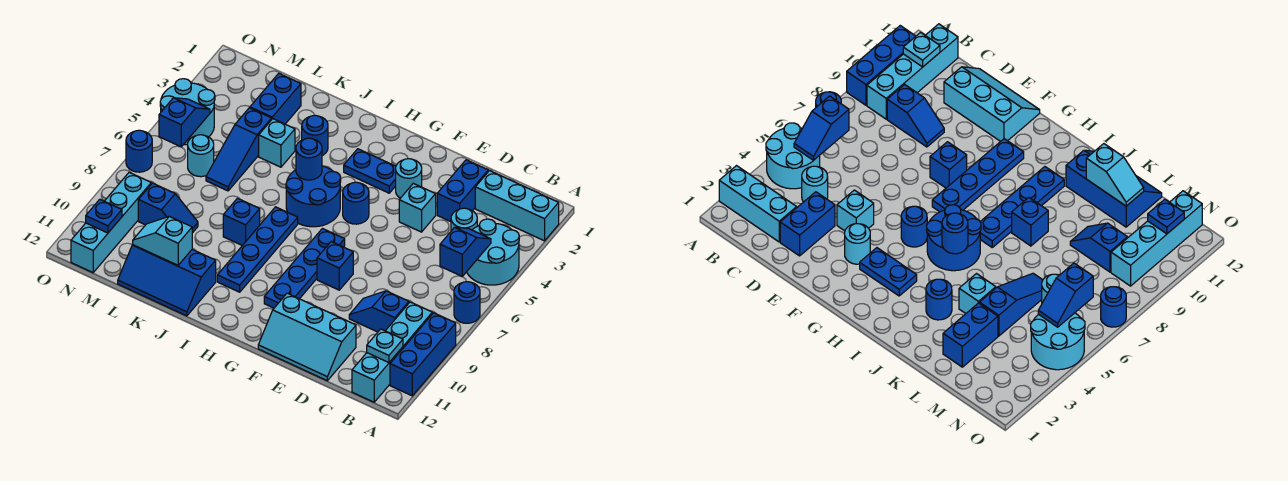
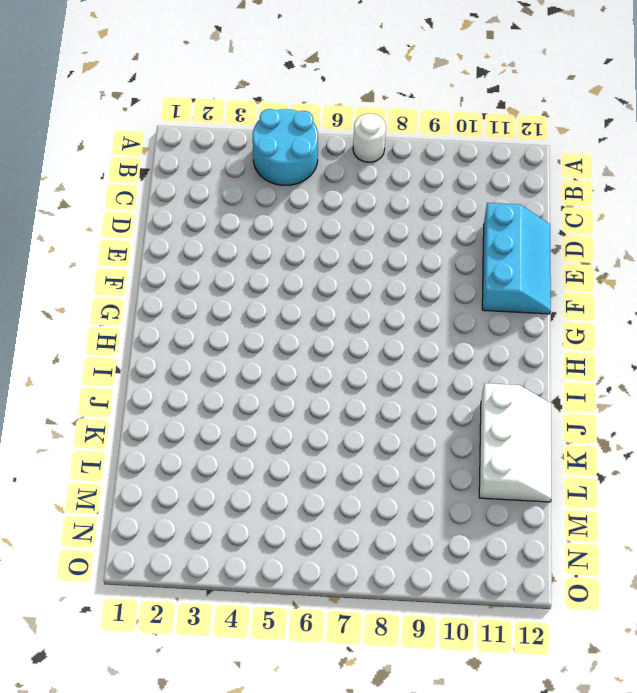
white 1x1 round brick [353,113,386,162] -> blue 1x1 round brick [454,282,480,323]
white 2x3 slope [479,383,551,502] -> blue 2x3 slope [118,245,216,316]
none -> cyan 1x3 brick [475,171,559,241]
none -> blue 1x3 brick [390,313,456,396]
none -> cyan 1x4 brick [352,302,432,402]
none -> cyan 1x1 round brick [451,208,477,231]

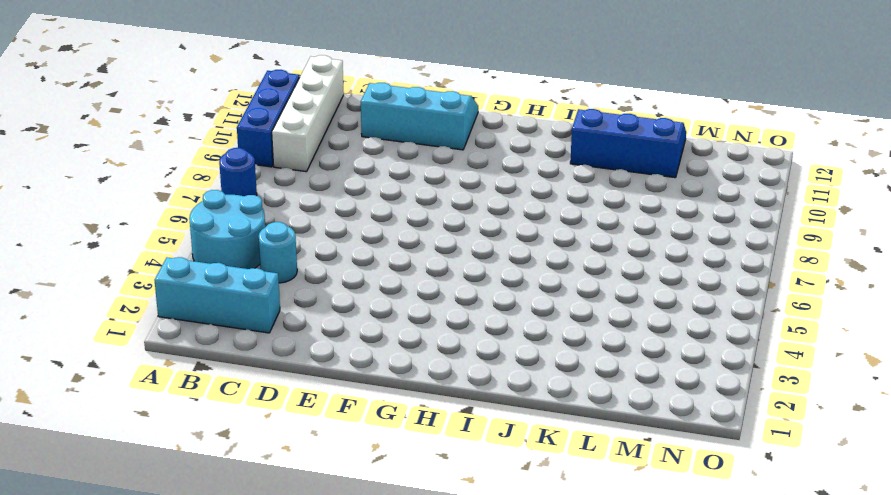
white 1x4 brick [272,55,344,172] -> cyan 1x4 brick [352,302,432,402]
none -> blue 1x2 slope [349,291,409,332]
none -> blue 1x2 brick [437,160,488,222]
none -> cyan 1x1 brick [399,183,436,232]
none -> cyan 1x1 round brick [396,159,422,198]

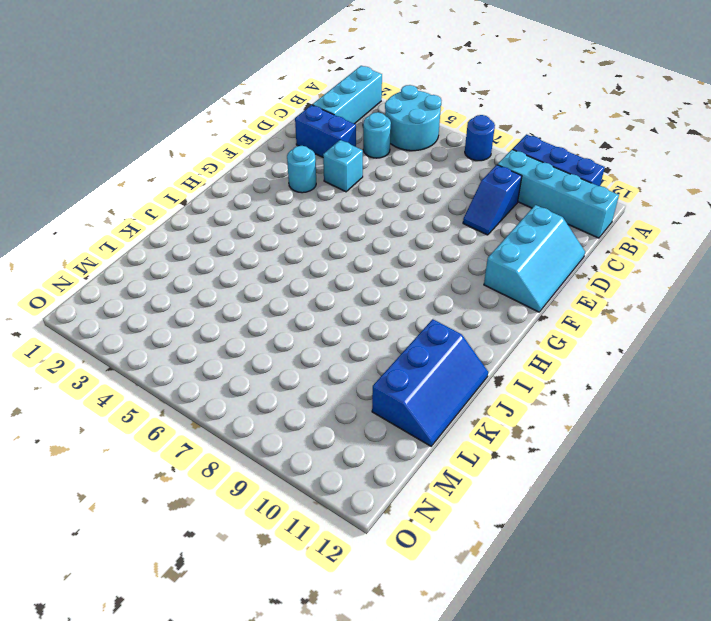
none -> blue 1x1 brick [317,242,353,290]
none -> blue 1x2 plate [344,149,396,193]
none -> blue 1x1 round brick [343,182,369,224]
none -> blue 1x4 plate [264,229,345,308]

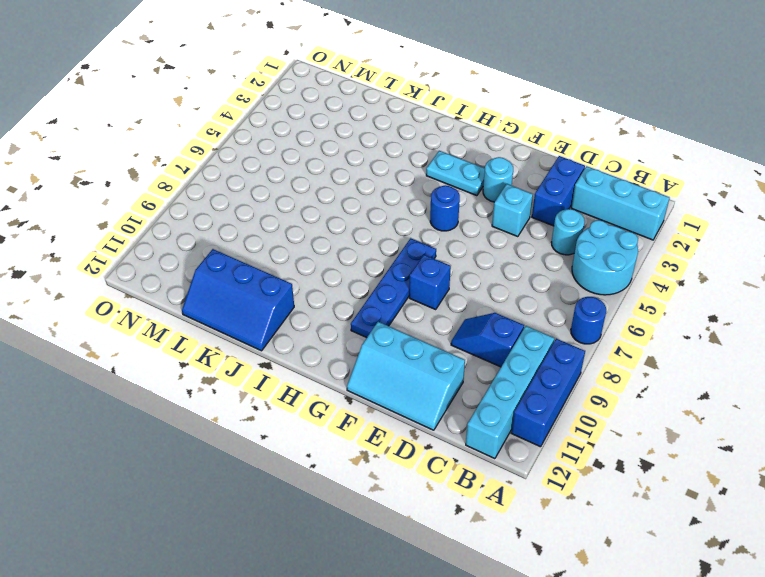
cyan 1x2 plate [426,151,485,196] -> blue 1x2 plate [344,149,396,193]
none -> blue 2x2 round brick [286,166,341,227]
none -> blue 1x4 plate [217,207,298,292]
none -> blue 1x1 round brick [302,115,328,155]
none -> blue 1x1 brick [223,198,260,245]

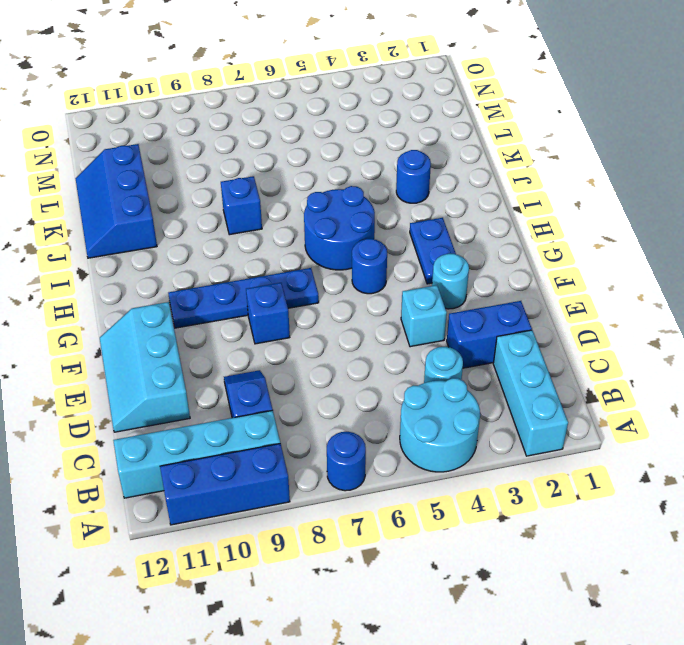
none -> blue 1x4 plate [217,207,298,292]
none -> cyan 1x1 brick [259,119,295,167]
none -> blue 1x2 brick [250,73,301,124]
none -> blue 1x3 slope [206,108,272,191]

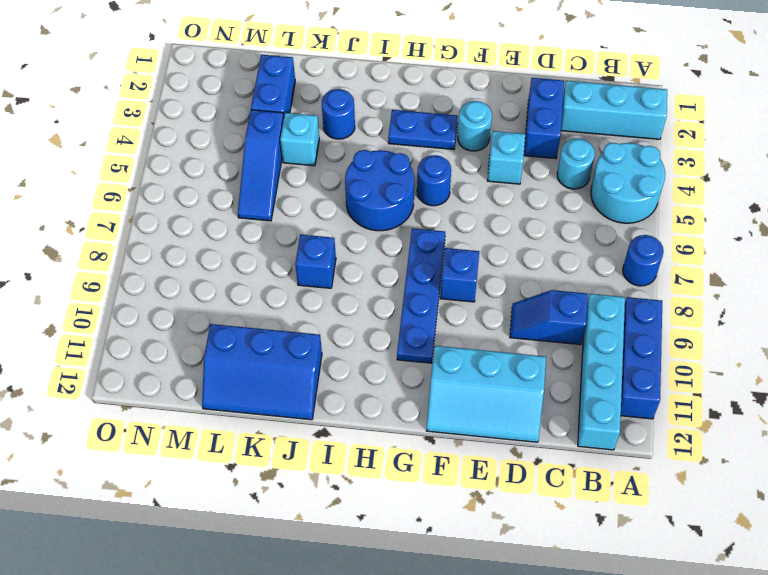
none -> blue 1x4 plate [217,207,298,292]
none -> blue 1x2 slope [138,183,198,233]
none -> cyan 1x1 round brick [188,135,214,177]
none -> cyan 2x2 round brick [160,79,215,145]

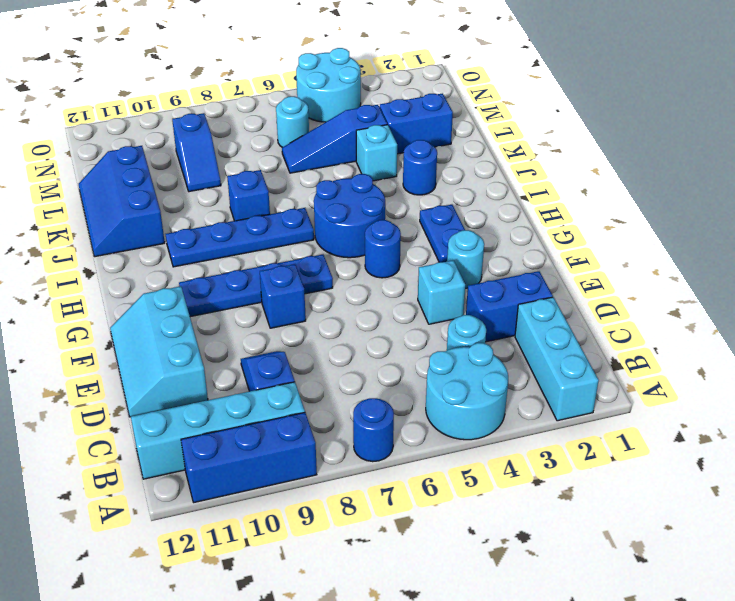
none -> cyan 1x4 brick [71,172,151,273]
none -> blue 1x1 round brick [126,130,152,172]
none -> blue 1x2 slope [440,227,491,277]
none -> cyan 1x1 plate [367,329,403,363]

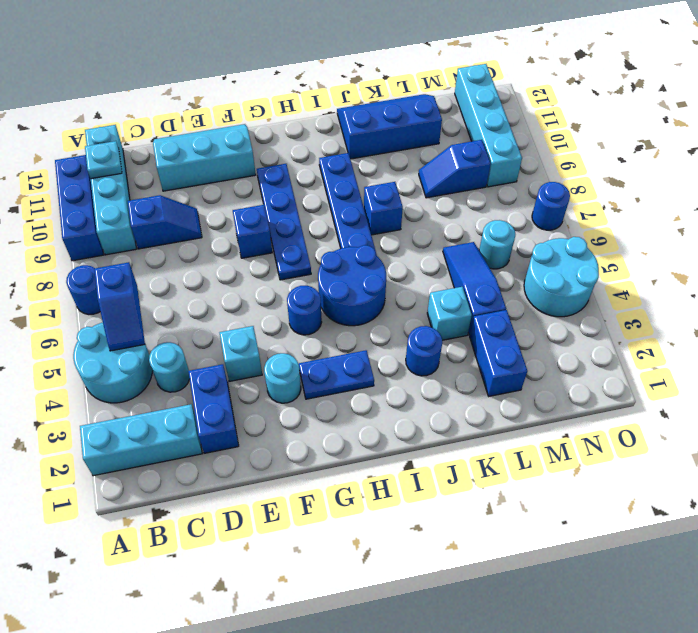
none -> blue 1x1 round brick [296,138,322,180]
none -> cyan 1x2 slope [133,216,192,265]
none -> blue 1x2 slope [159,98,210,147]
none -> blue 1x1 plate [86,199,122,233]

